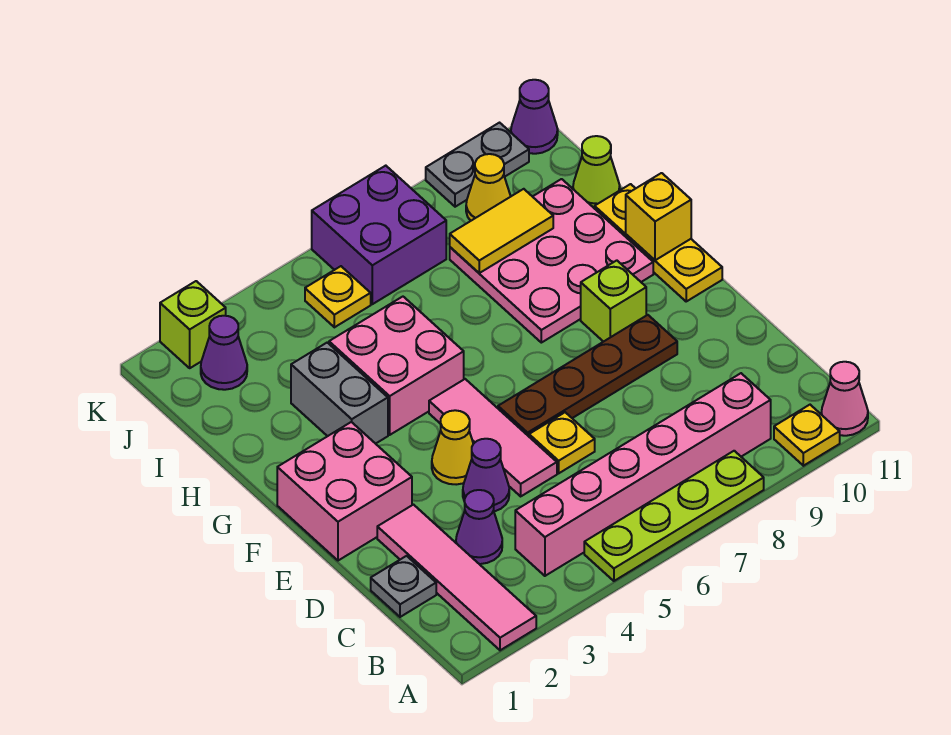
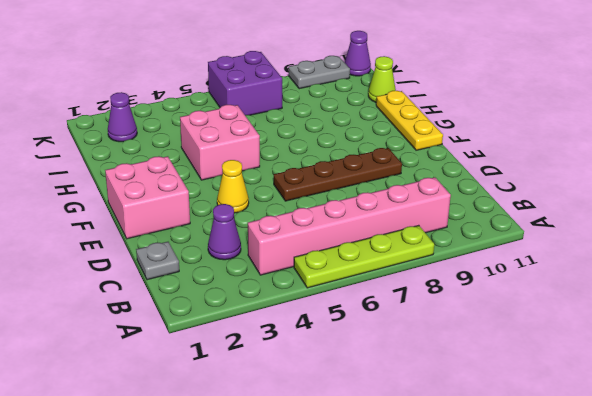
none -> pink 1x4 tile [377,505,536,650]
none -> yellow 1x1 plate [774,405,840,466]
none -> pink 1x1 cone [821,362,868,436]

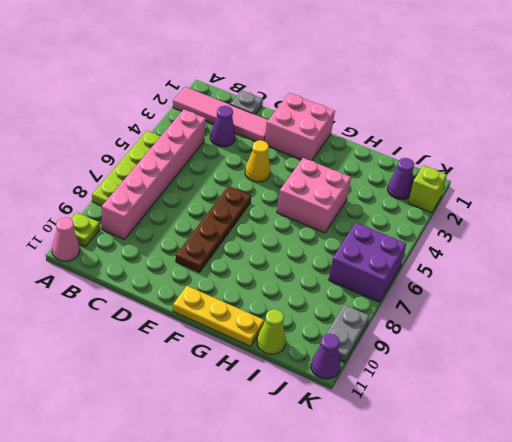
lime 1x1 plate [71,212,100,247] -> yellow 1x1 plate [774,405,840,466]
none -> purple 1x1 cone [463,439,509,512]
none -> pink 1x3 tile [429,379,557,496]
none -> yellow 1x1 plate [529,412,595,473]

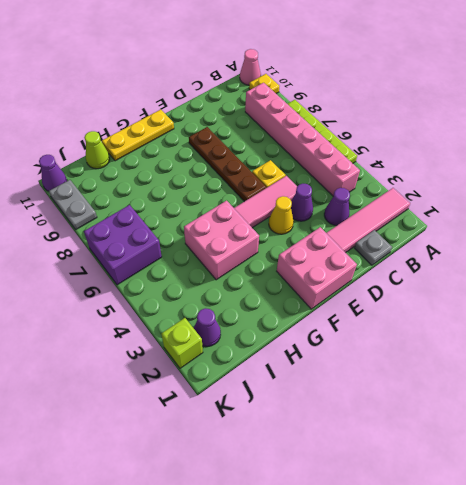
none -> lime 1x1 brick [581,260,646,342]
none -> grey 1x2 brick [291,343,388,444]
none -> pink 3x3 plate [450,179,653,343]

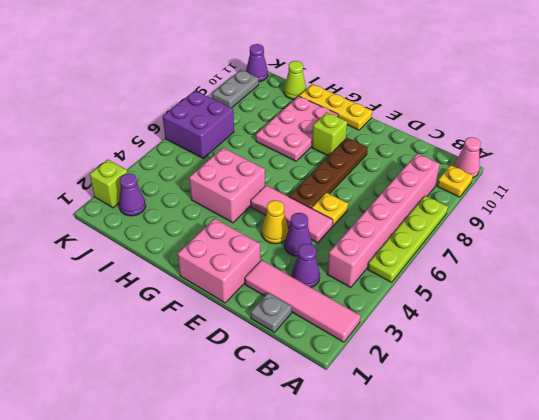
pink 2x3 plate [256,96,338,161] -> pink 3x3 plate [450,179,653,343]
none -> grey 1x2 brick [291,343,388,444]
none -> yellow 1x1 plate [305,266,371,327]
none -> yellow 1x1 cone [466,154,511,221]

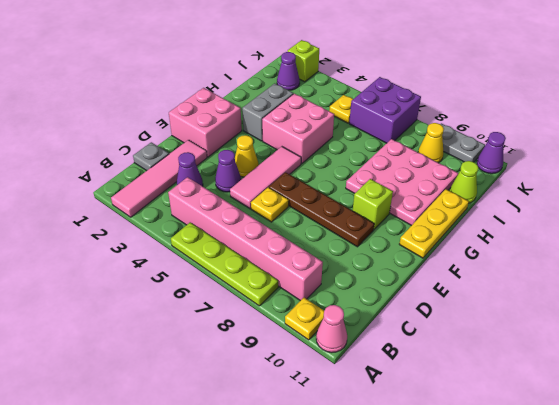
none -> yellow 1x1 brick [626,173,691,260]
none -> yellow 1x2 tile [450,189,553,273]

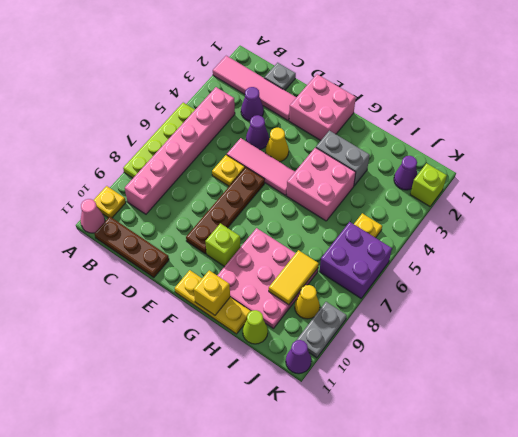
brown 1x3 plate [94,217,169,278] -> none

